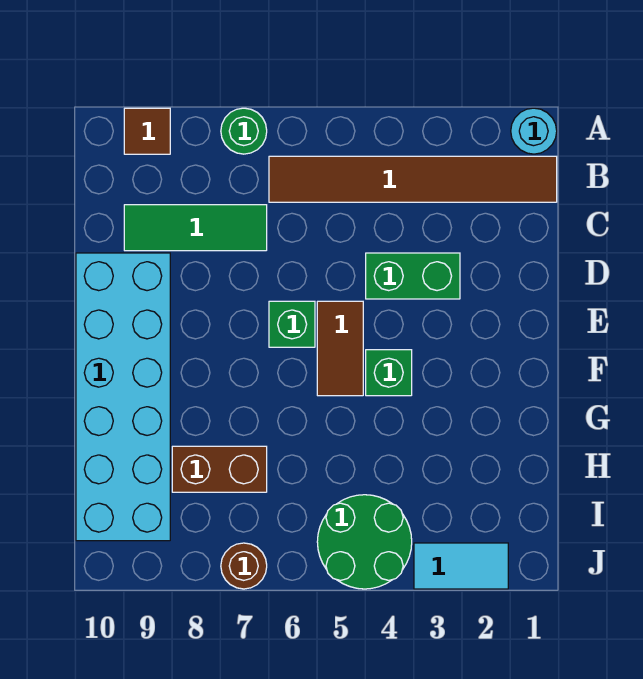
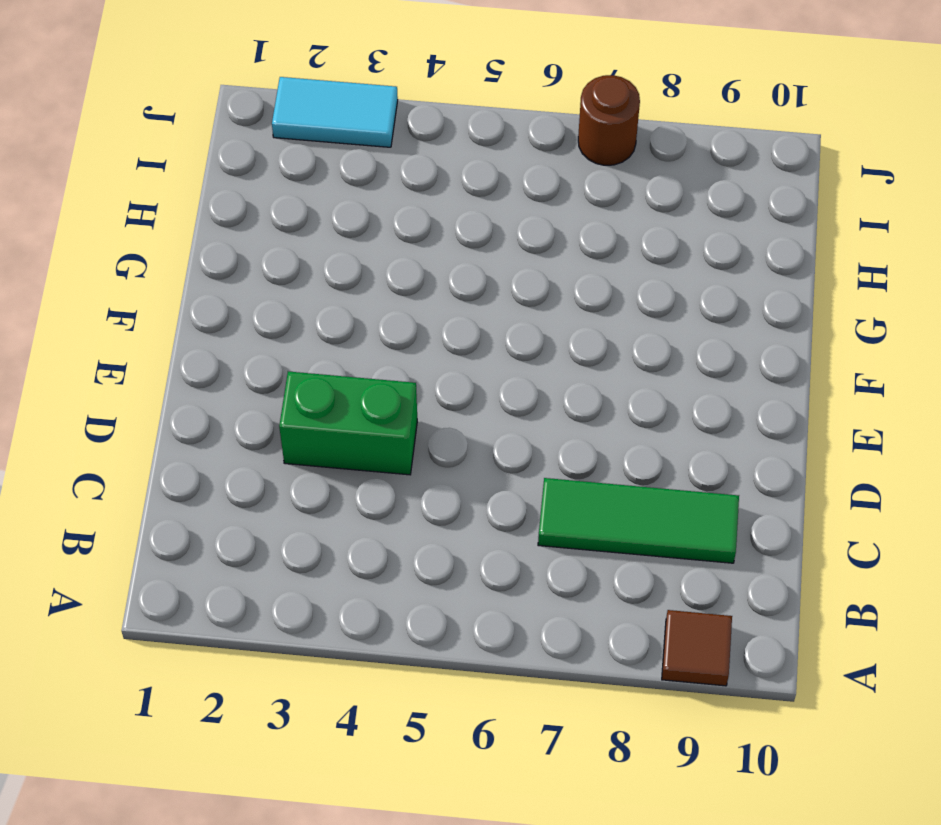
none -> cyan 1x1 round brick [511,108,557,154]
none -> green 1x1 round brick [221,108,267,154]
none -> brown 1x6 tile [269,156,557,202]

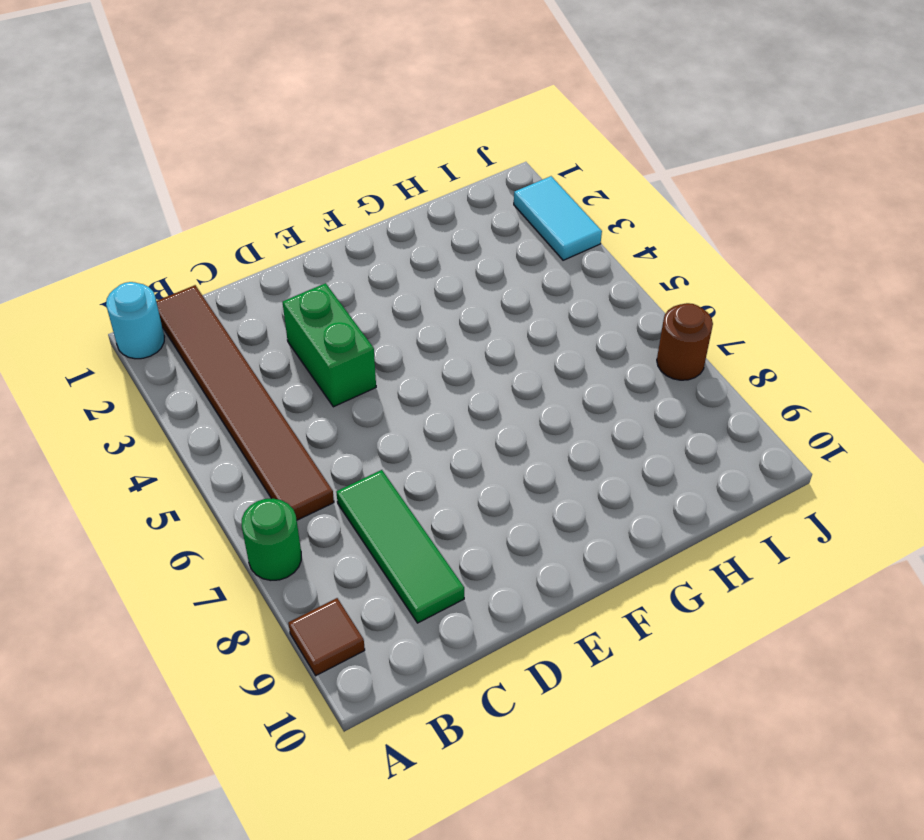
none -> cyan 2x6 brick [76,253,170,541]
none -> brown 1x2 tile [317,301,363,396]
none -> green 1x1 brick [269,301,315,347]

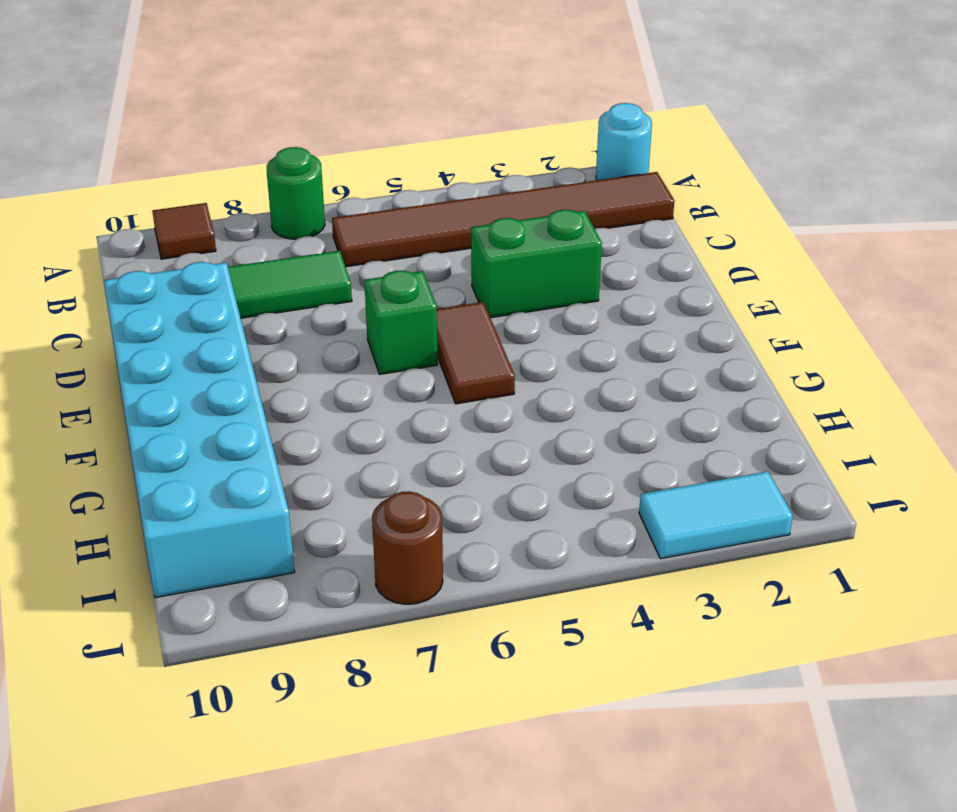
none -> green 1x1 brick [366,350,412,396]
none -> brown 1x2 brick [172,446,267,492]
none -> green 2x2 round brick [317,495,412,589]

